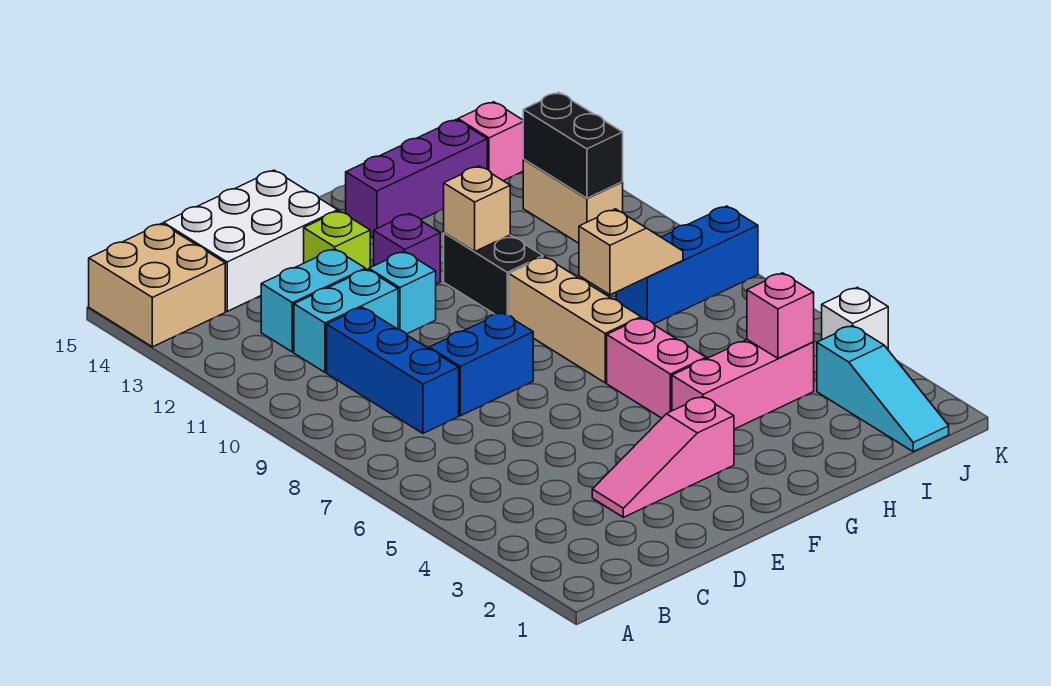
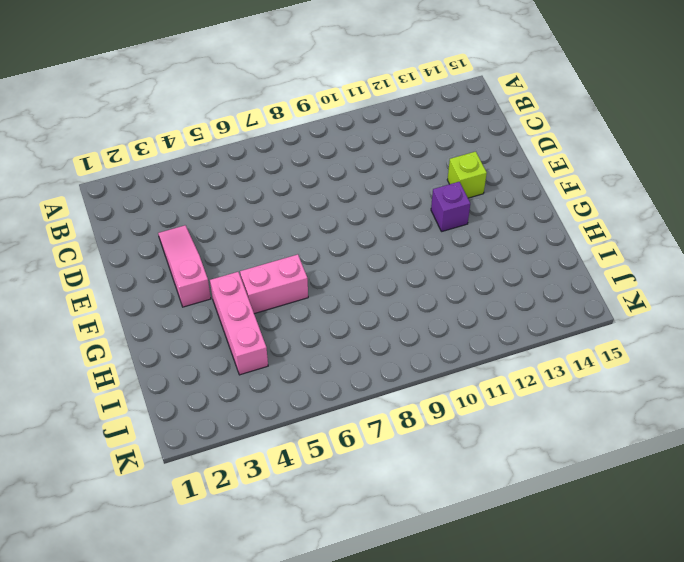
none -> tan 2x2 brick [89,223,225,347]
none -> blue 1x3 brick [327,307,459,433]
none -> cyan 1x2 brick [294,269,398,372]

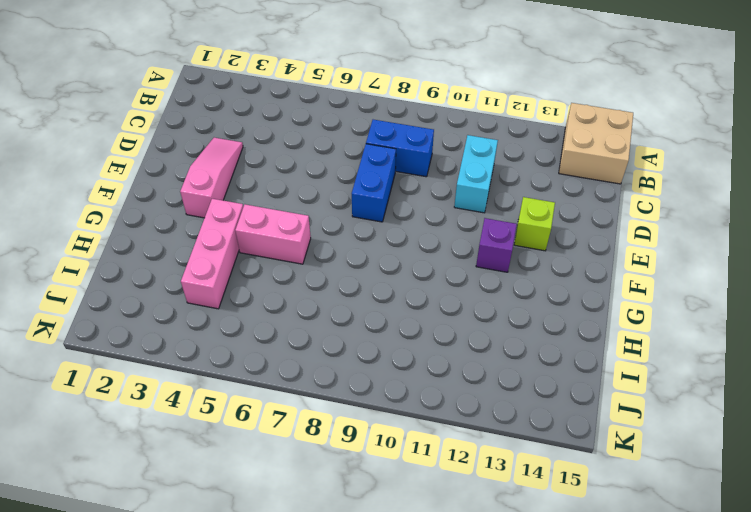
blue 1x2 brick [366,120,434,177] -> blue 1x3 brick [327,307,459,433]
none -> cyan 1x2 brick [261,249,365,352]
none -> white 2x3 brick [164,170,338,311]
none -> cyan 1x1 brick [369,251,436,334]

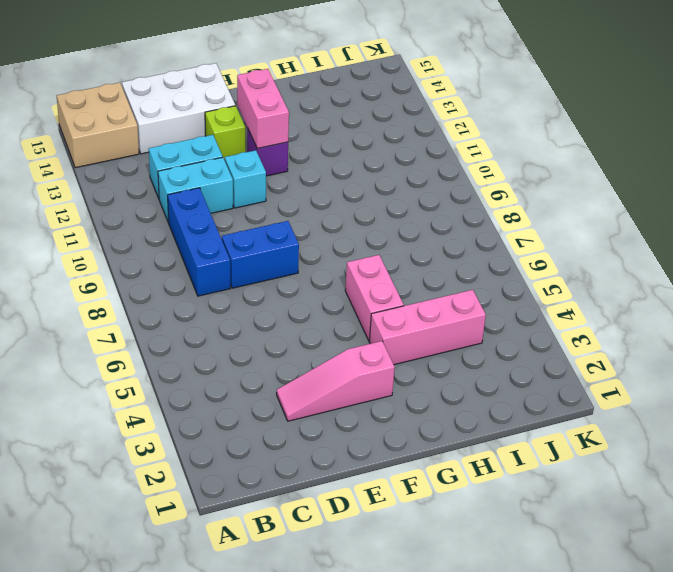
pink 1x2 brick [237,69,289,148] -> none
none -> tan 1x3 brick [509,257,641,383]
none -> black 1x2 brick [444,233,543,315]
none -> purple 1x3 brick [346,120,487,239]

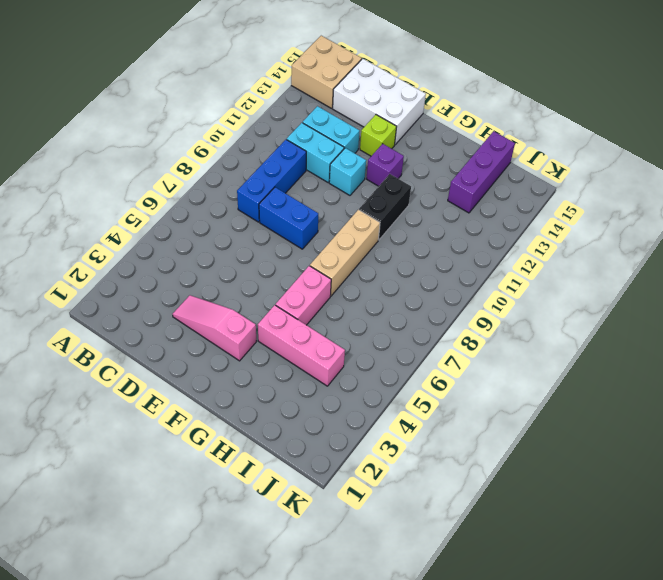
purple 1x3 brick [448,131,515,213] -> purple 1x3 brick turned to [346,120,487,239]
none -> blue 1x3 brick [616,206,758,324]
none -> cyan 1x3 slope [817,325,949,452]
none -> tan 1x2 brick [523,160,623,243]

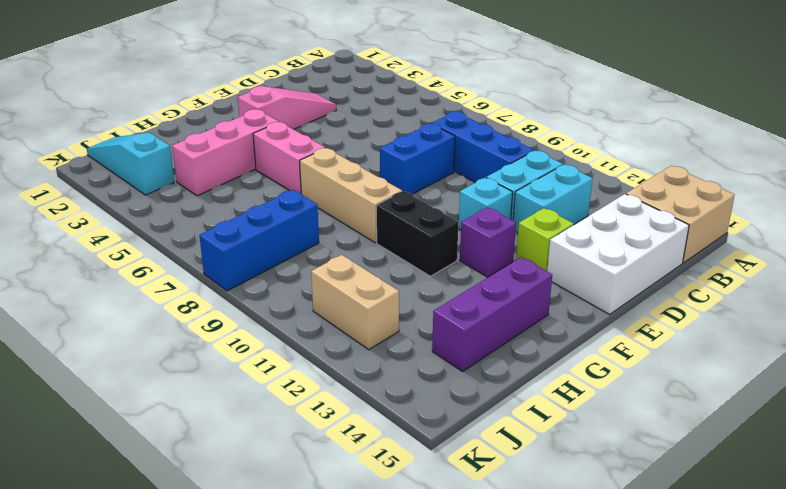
none -> pink 1x1 brick [458,102,524,181]
none -> white 1x1 brick [822,287,888,349]
none -> tan 1x1 brick [444,166,510,251]

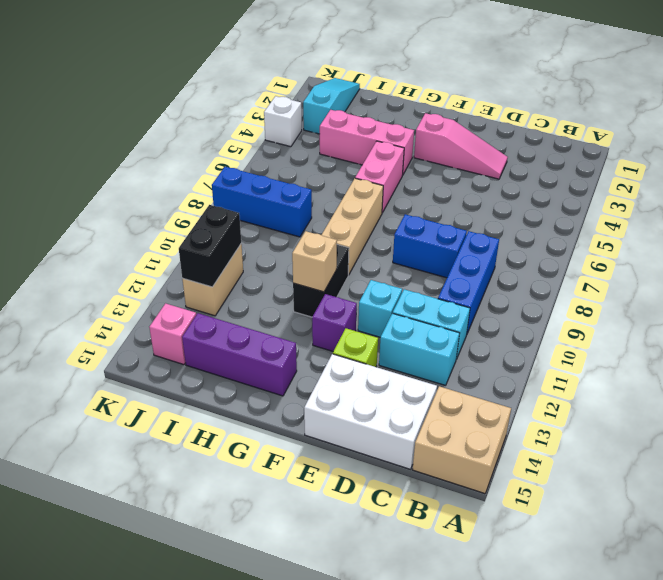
none -> tan 1x2 slope [579,209,683,295]
none -> pink 1x1 brick [747,273,814,358]

